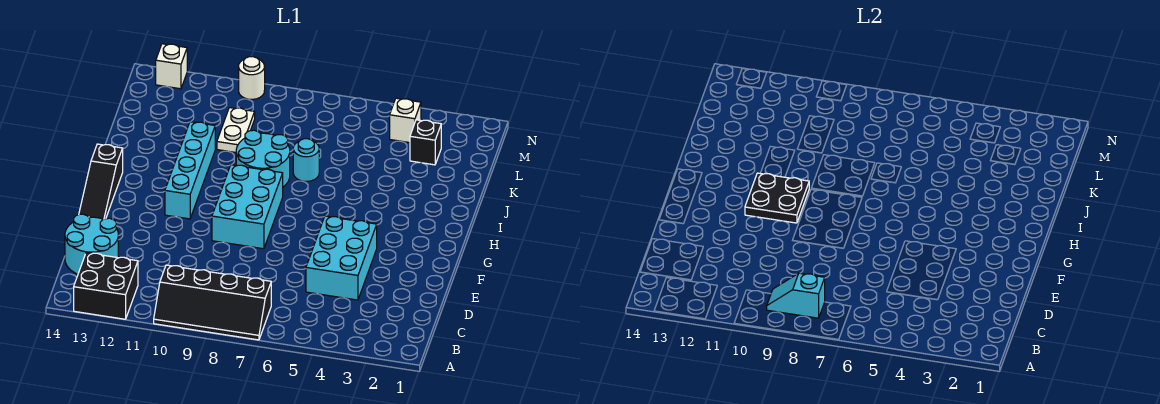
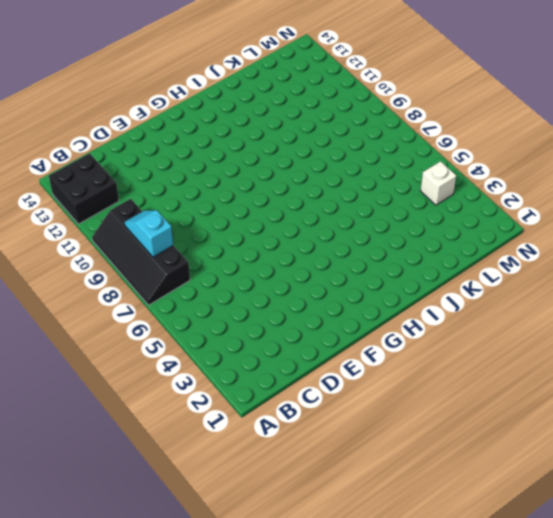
none -> cyan 2x2 round brick [65,214,118,274]
none -> cyan 2x3 brick [306,216,377,300]
none -> cyan 2x3 brick [212,165,283,249]

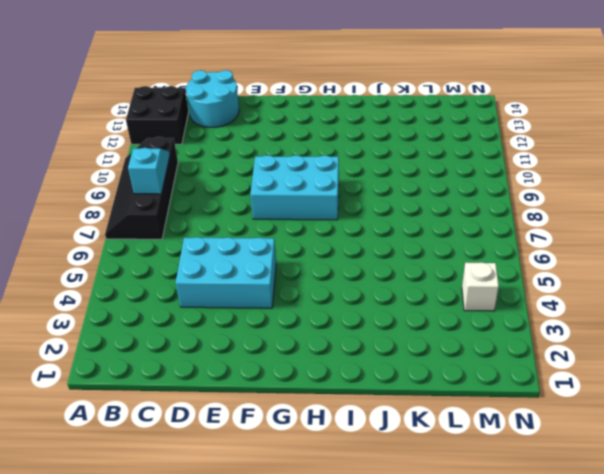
none -> black 1x3 slope [79,144,123,219]
none -> cyan 1x4 brick [165,122,215,219]
none -> cyan 2x2 round brick [236,130,290,187]

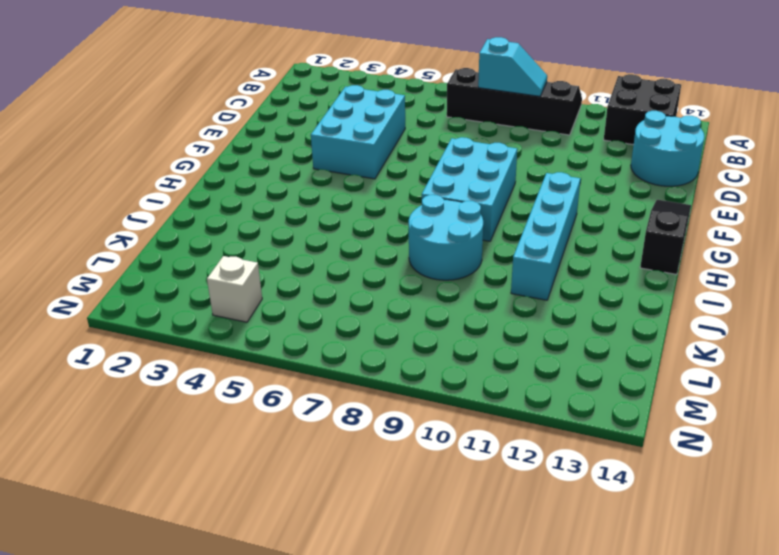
none -> cyan 1x1 round brick [293,139,319,181]
none -> white 1x2 plate [217,108,255,152]
none -> black 1x1 brick [410,120,441,165]

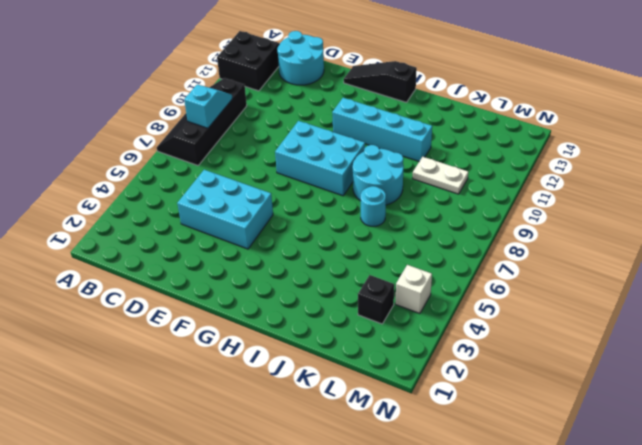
none -> white 1x1 round brick [239,57,265,99]
none -> white 1x1 brick [156,44,187,89]
none -> black 2x2 plate [745,173,809,223]

